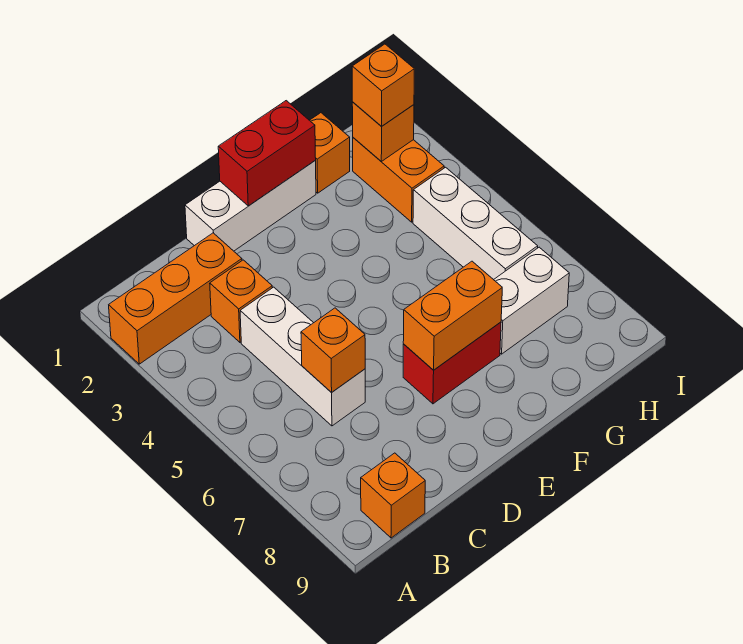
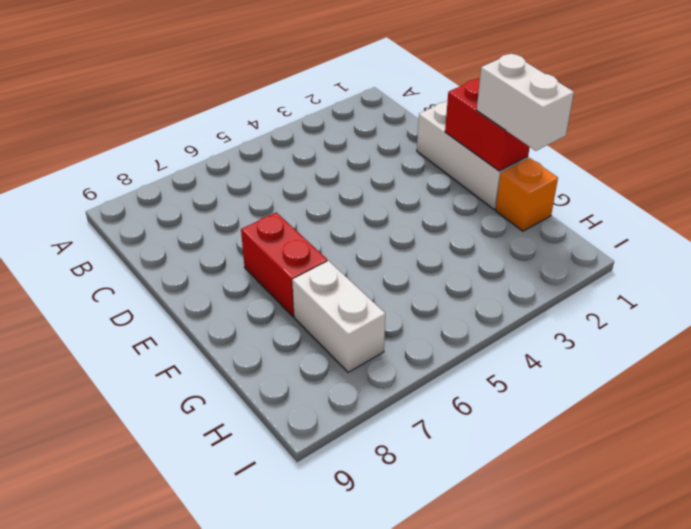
white 1x2 brick [477,54,574,151] -> none
none -> orange 1x3 brick [109,233,242,364]
none -> orange 1x1 brick [361,453,425,538]
none -> orange 1x1 brick [210,260,272,342]

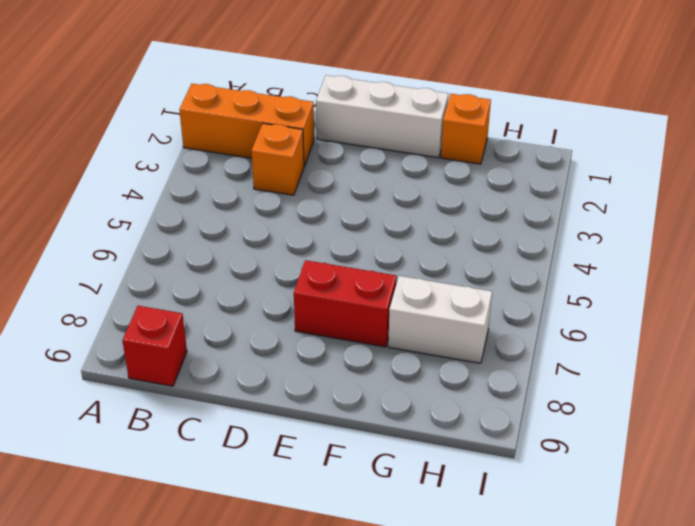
red 1x1 brick [122,306,187,386] -> orange 1x1 brick [361,453,425,538]
none -> white 1x3 brick [240,287,365,426]
none -> orange 1x2 brick [353,138,444,222]
none -> white 1x3 brick [413,167,538,280]

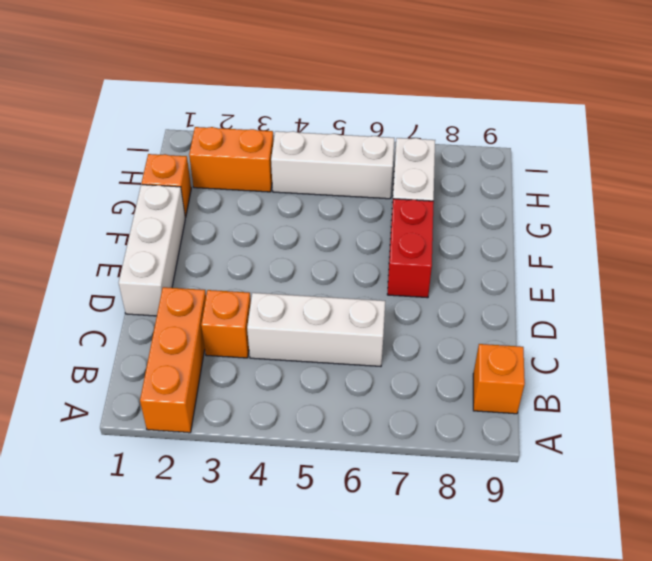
none -> orange 1x1 brick [301,308,365,393]
none -> red 1x2 brick [218,101,316,206]
none -> orange 1x2 brick [403,261,502,370]

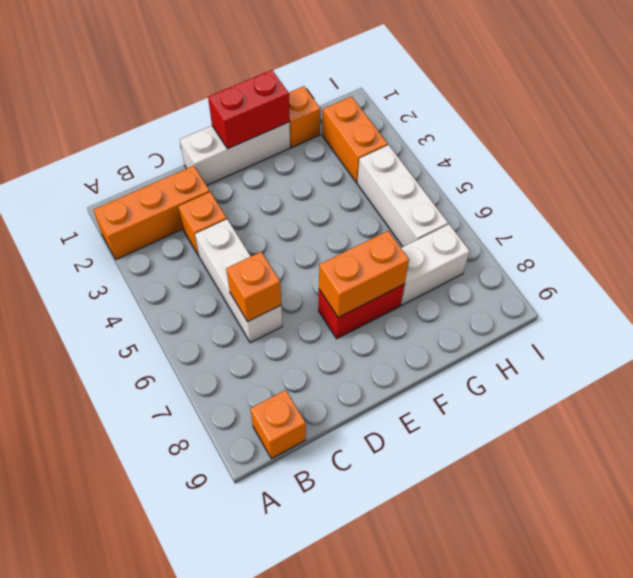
none -> orange 1x1 brick [352,102,414,161]
none -> orange 1x1 brick [352,44,414,126]

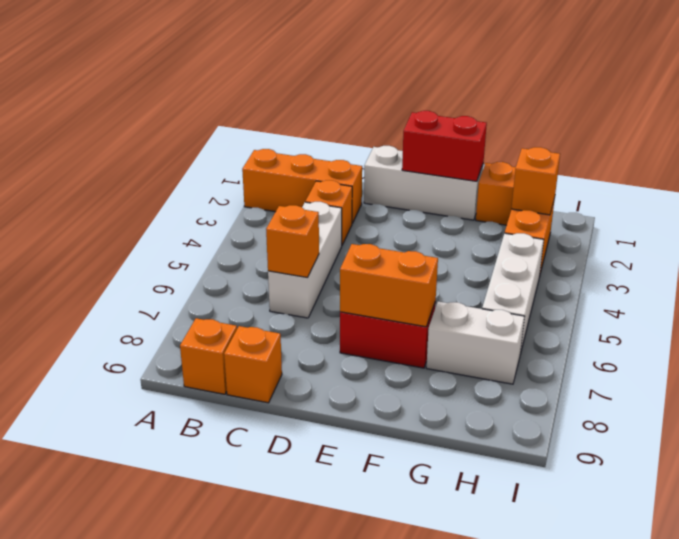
orange 1x1 brick [224,326,282,403] -> orange 1x1 brick moved to [352,44,414,126]

